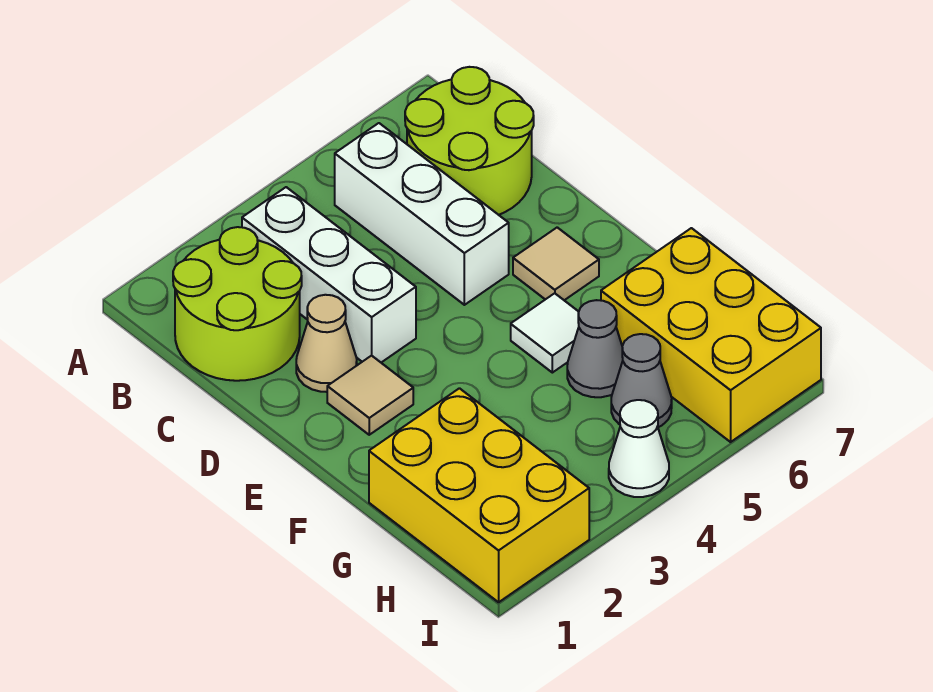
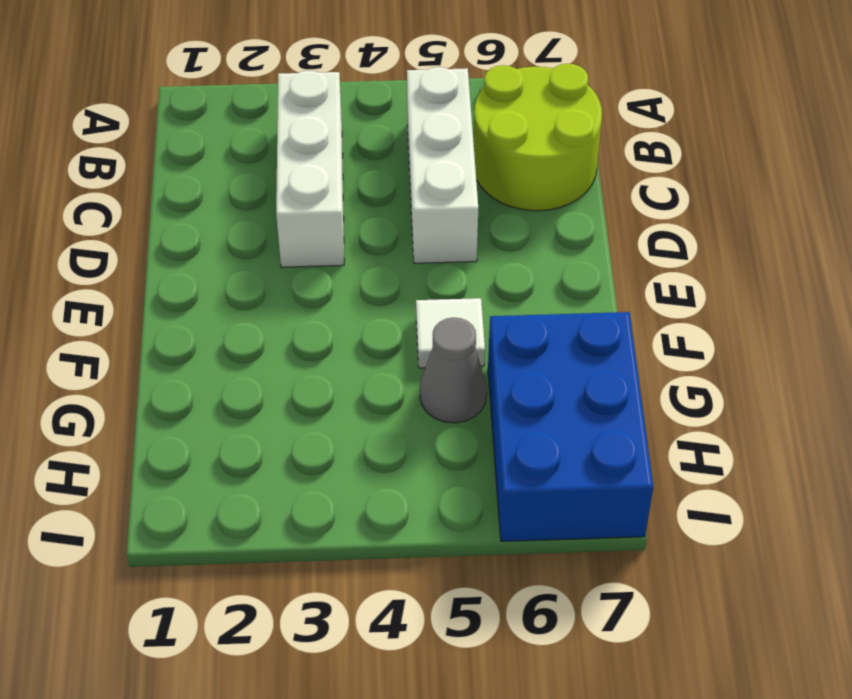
blue 2x3 brick [488,312,653,541] -> yellow 2x3 brick [601,228,821,442]
none -> lime 2x2 round brick [173,227,302,381]
none -> tan 1x1 cone [296,295,357,392]
none -> tan 1x1 tile [327,355,413,435]

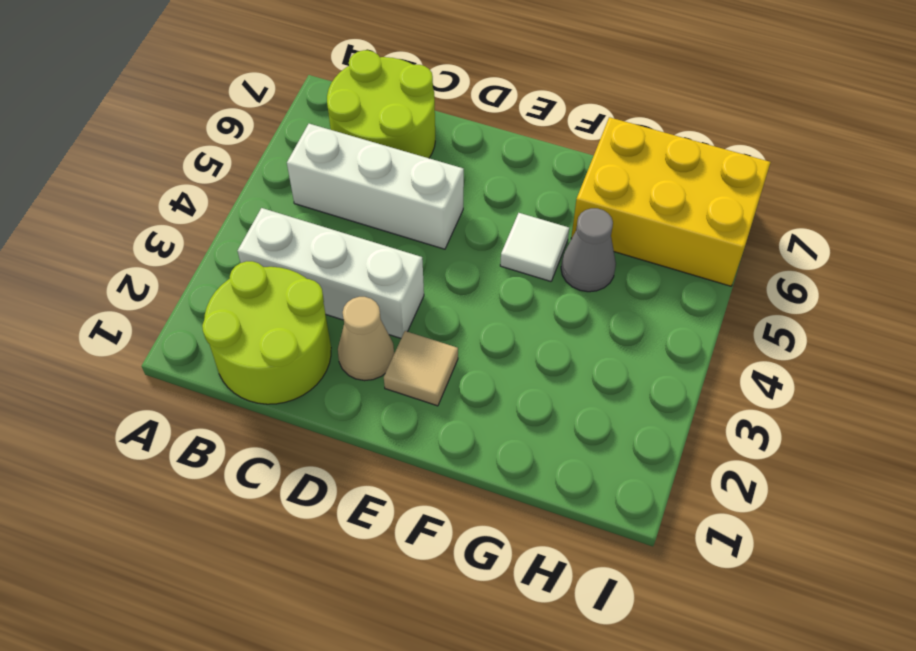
none -> tan 1x1 tile [513,227,599,300]
none -> yellow 2x3 brick [369,388,589,602]
none -> grey 1x1 cone [611,334,672,427]

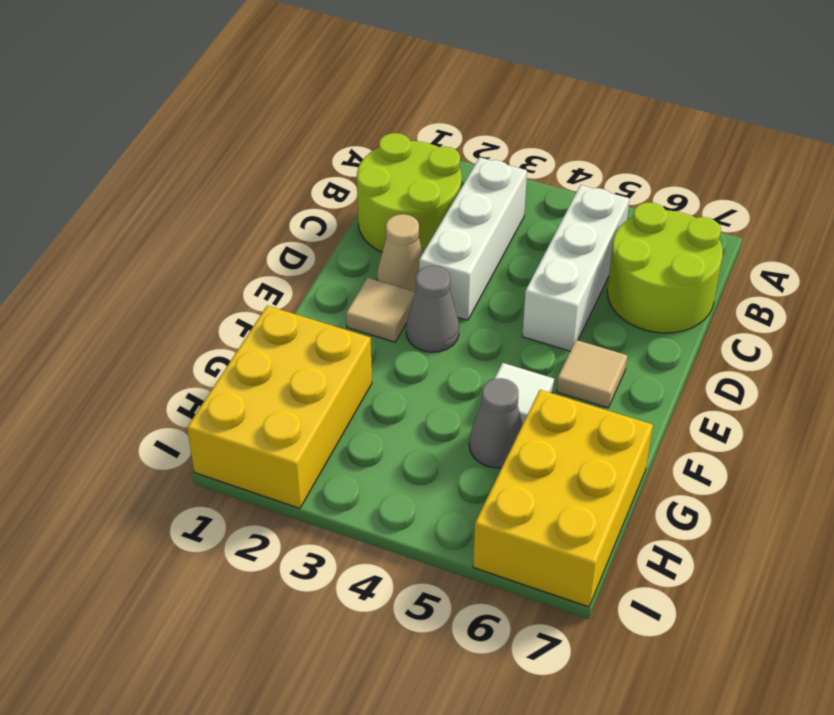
grey 1x1 cone [406,266,459,352] -> grey 1x1 cone moved to [611,334,672,427]
none -> white 1x1 cone [609,400,669,497]

